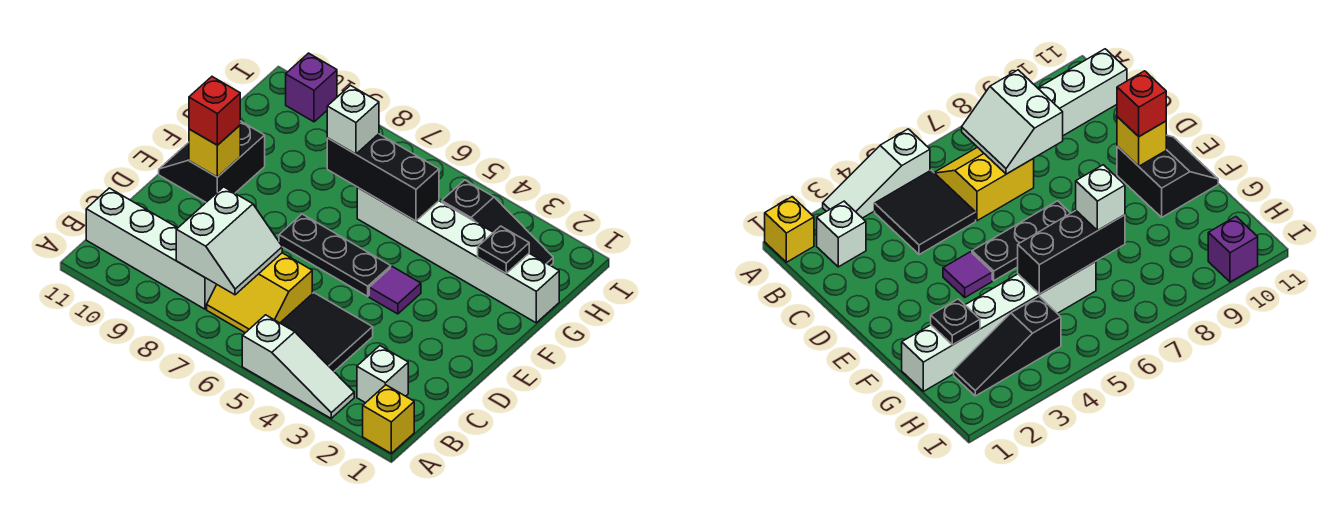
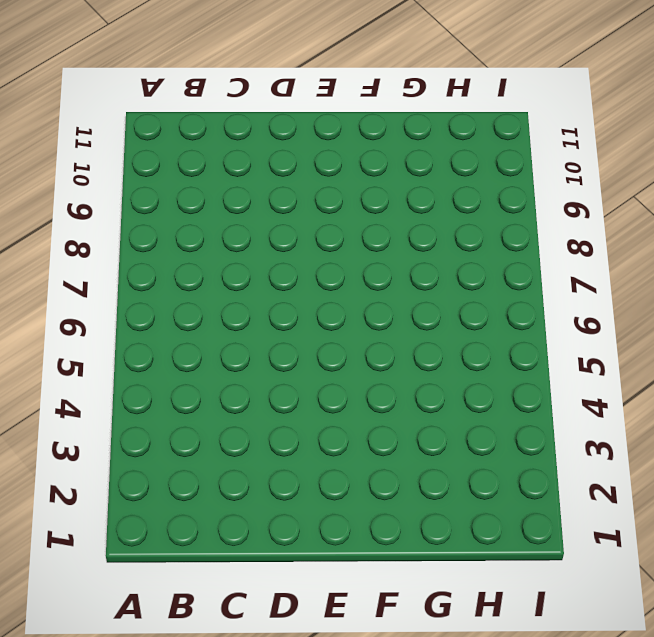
none -> yellow 1x1 brick [363,385,414,453]
none -> white 1x3 slope [242,315,354,418]
none -> white 1x1 brick [357,346,408,403]

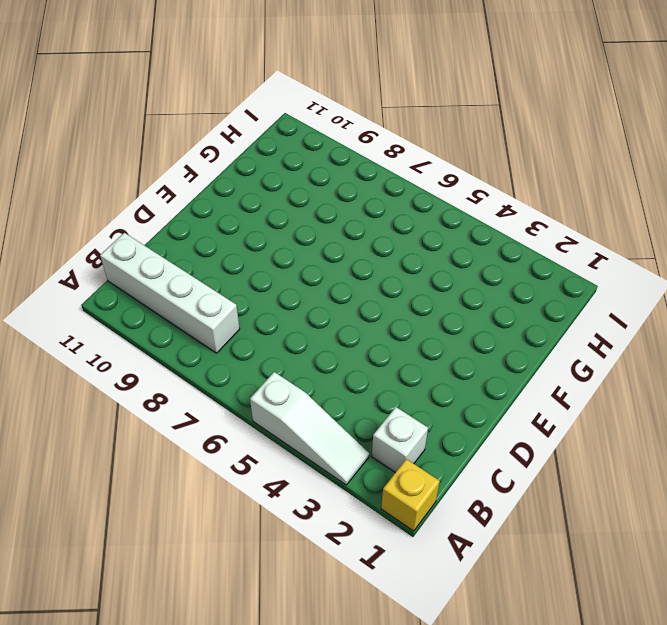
none -> black 2x2 tile [281,293,373,371]
none -> yellow 2x2 slope [207,253,312,333]
none -> purple 1x1 tile [369,267,421,314]

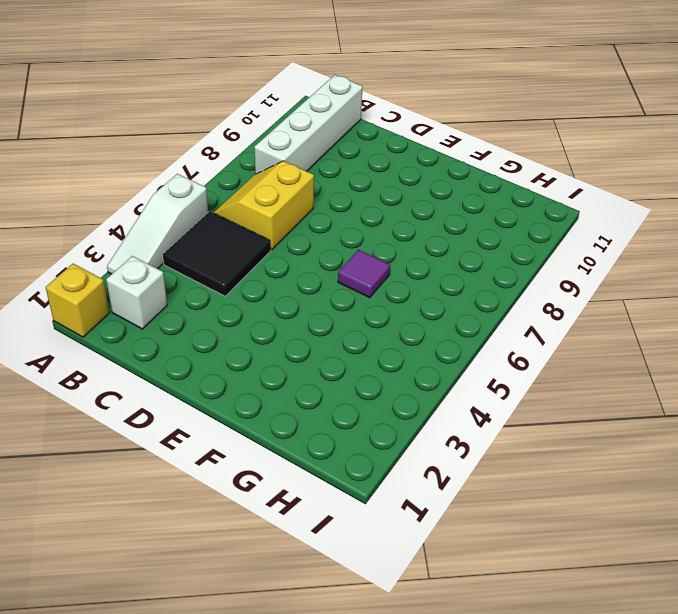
purple 1x1 tile [338,250,390,298] -> purple 1x1 tile moved to [369,267,421,314]
none -> black 1x3 plate [279,214,391,296]
none -> black 2x2 slope [159,121,265,202]
none -> white 1x6 brick [357,188,559,323]

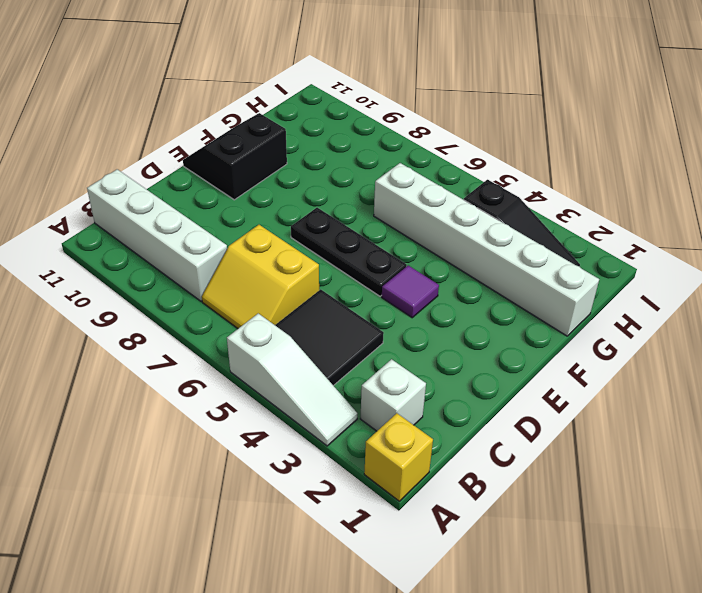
none -> purple 1x1 brick [286,53,337,122]
none -> white 2x2 slope [176,187,282,295]
none -> yellow 1x1 brick [189,126,240,177]

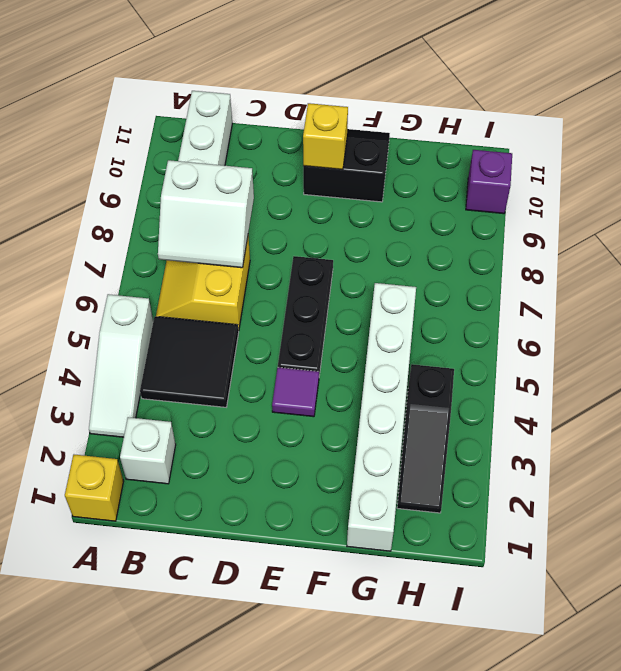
none -> black 1x1 plate [478,226,529,273]
none -> black 1x3 brick [327,134,439,221]
none -> red 1x1 brick [189,77,240,145]

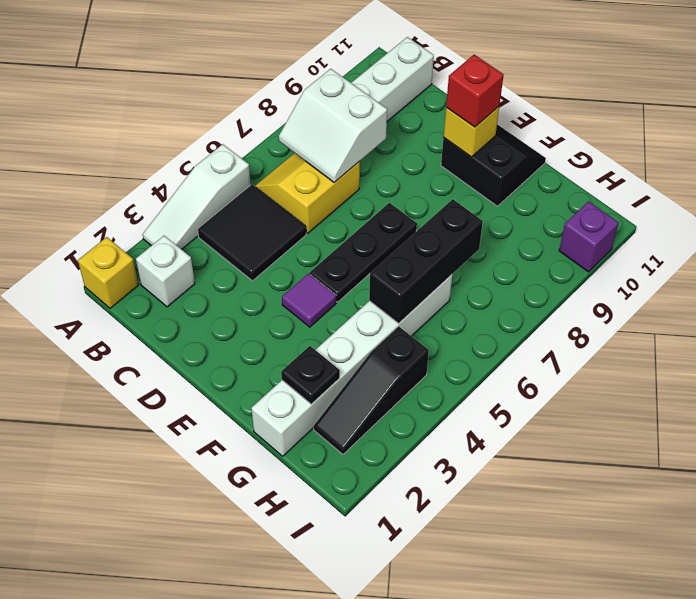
none -> white 1x1 brick [327,85,379,154]

